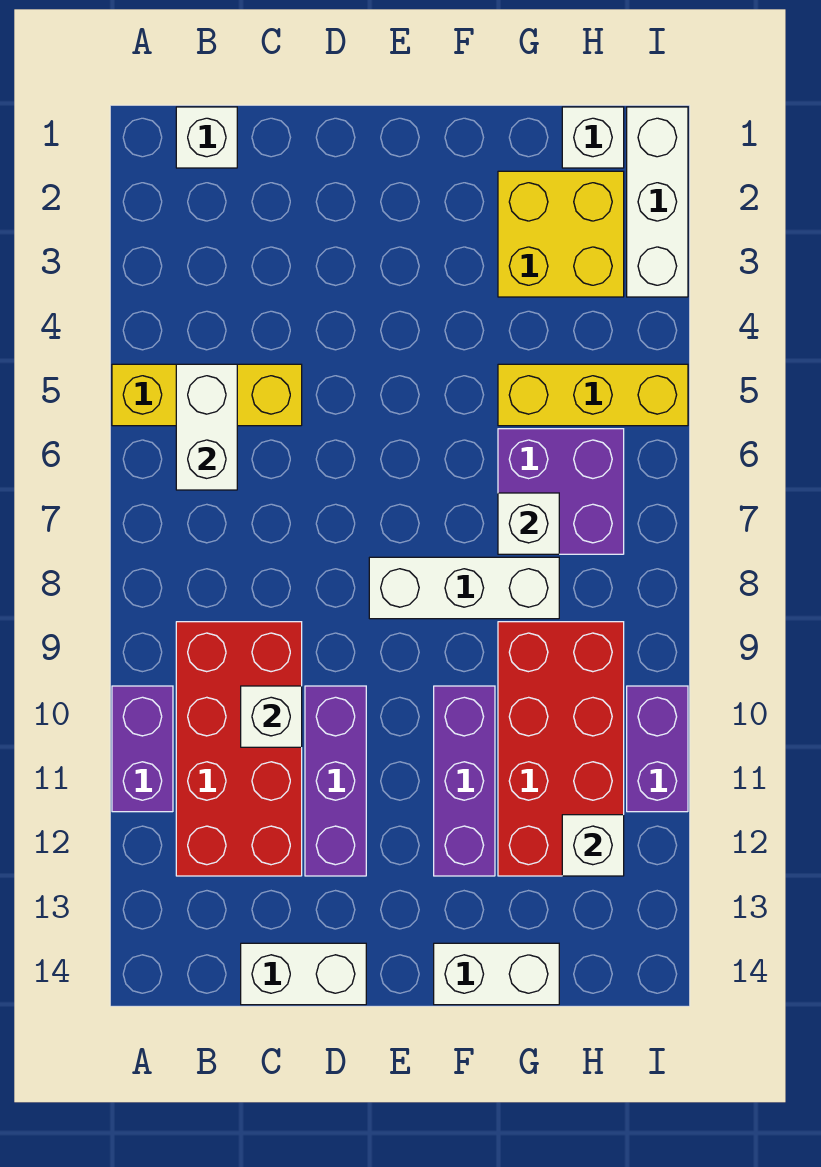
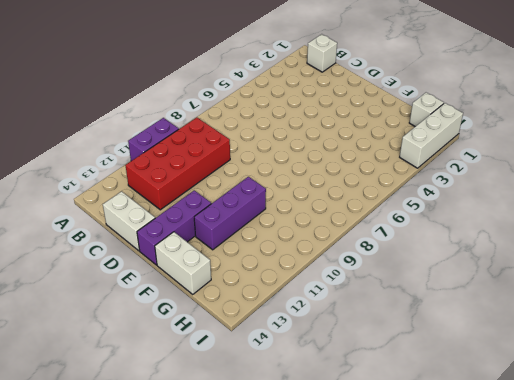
purple 1x3 brick [137,190,211,265] -> purple 1x3 brick moved to [305,686,366,876]
none -> yellow 1x3 brick [112,364,302,426]
none -> white 1x3 brick [369,557,559,619]
none -> yellow 2x2 brick [498,171,624,297]

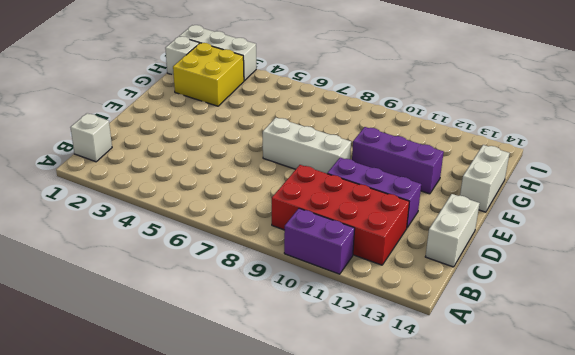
white 1x3 brick [263,118,351,174] -> white 1x3 brick turned to [369,557,559,619]
none -> yellow 1x3 brick [112,364,302,426]
none -> yellow 1x3 brick [498,364,688,426]
none -> purple 2x2 brick [498,429,624,554]

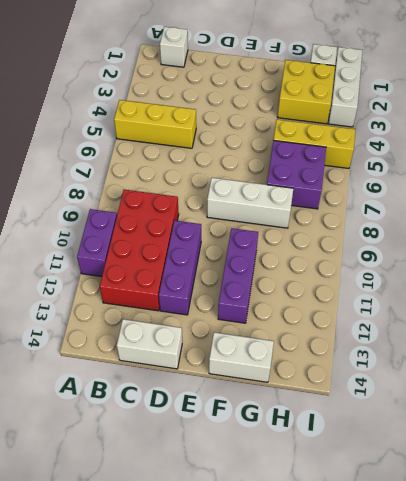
none -> red 2x4 brick [498,622,624,876]
none -> purple 1x2 brick [627,686,688,812]
none -> white 1x2 brick [176,364,237,490]

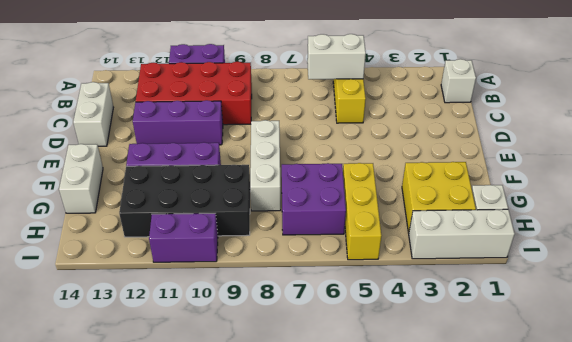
black 2x4 brick [119,165,250,237] -> red 2x4 brick [498,622,624,876]
none -> white 1x1 brick [241,686,302,747]
none -> white 1x1 brick [498,493,559,554]
none -> white 1x1 brick [562,815,624,876]

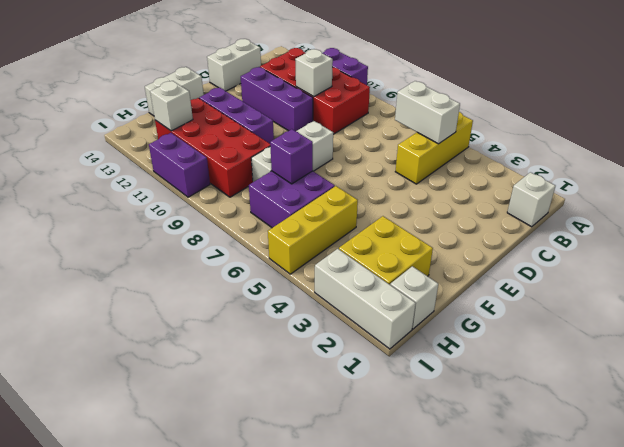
purple 1x1 brick [270,129,313,184] -> white 1x1 brick [498,493,559,554]

